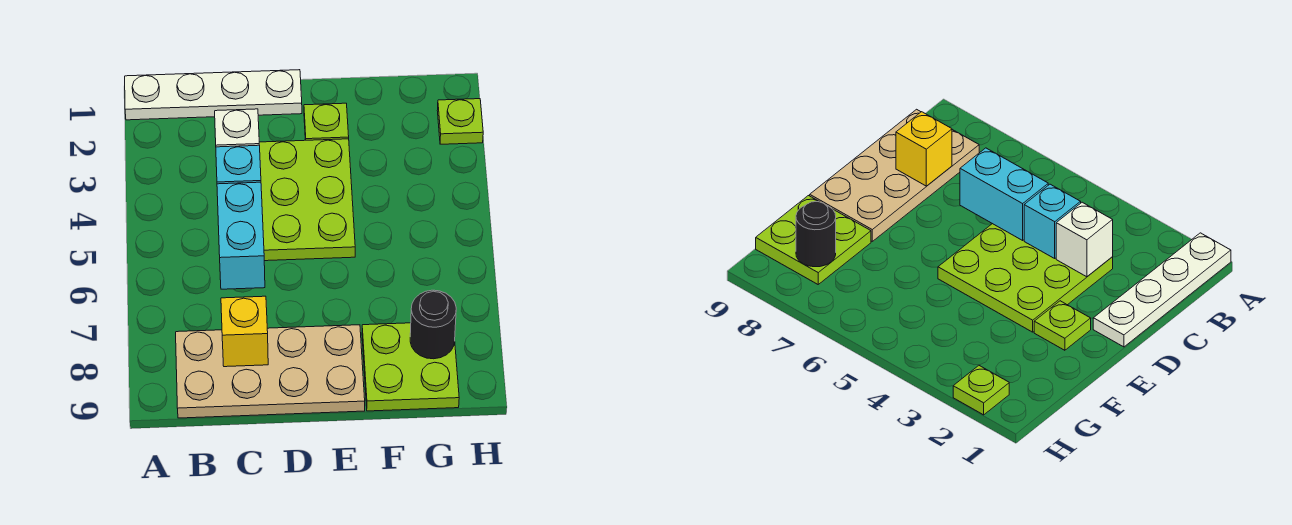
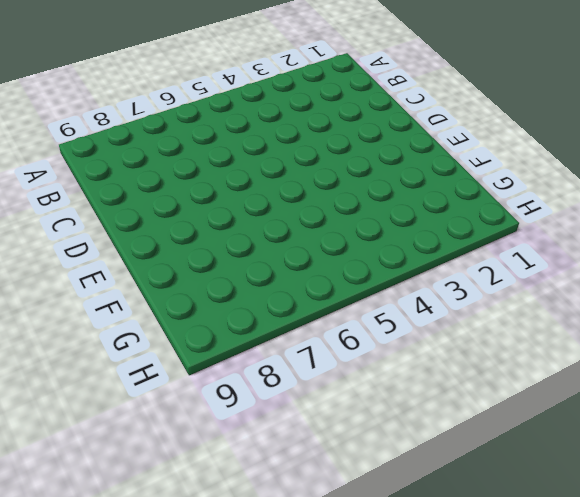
none -> white 1x4 plate [125,70,302,120]
none -> tan 2x4 plate [176,325,365,418]

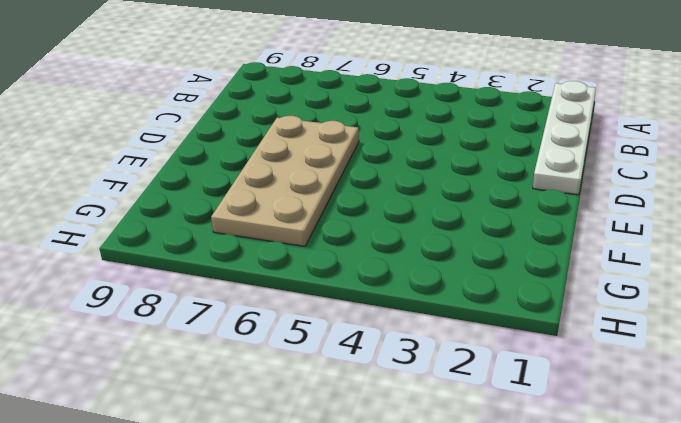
tan 2x4 plate [211,116,359,246] -> tan 2x4 plate moved to [176,325,365,418]
none -> lime 3x3 plate [259,139,355,261]
none -> lime 1x1 plate [304,103,349,140]

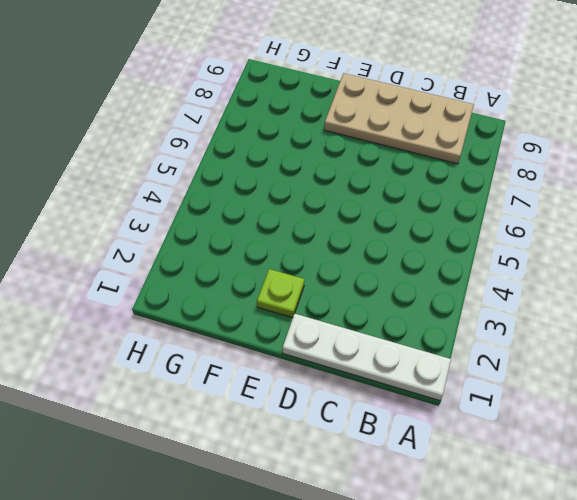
none -> lime 3x3 plate [259,139,355,261]
none -> lime 2x2 plate [362,323,459,411]

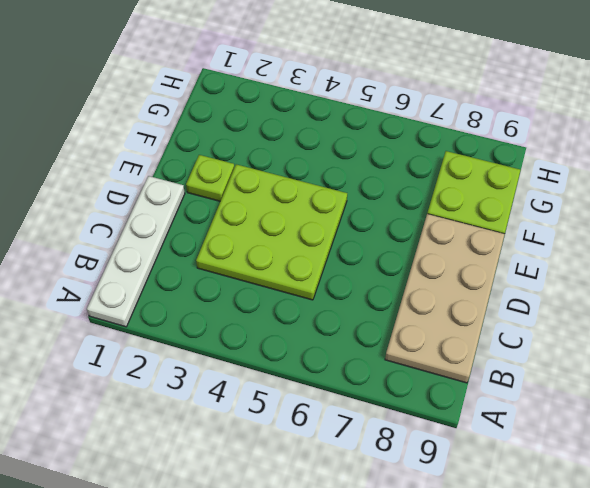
none -> lime 1x1 plate [437,99,483,144]
none -> white 1x1 brick [215,109,259,147]

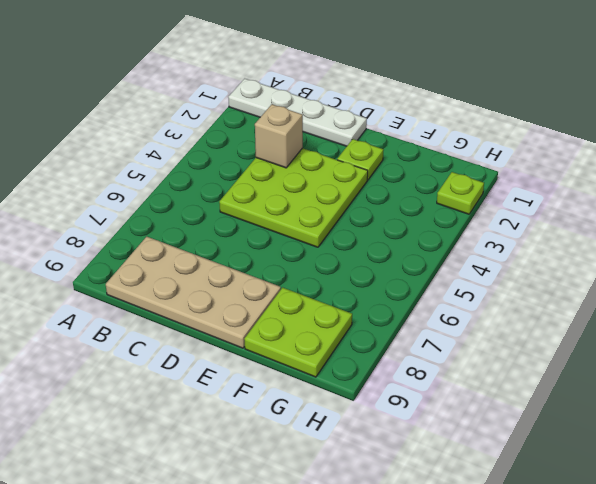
tan 1x1 brick [255,104,303,168] -> white 1x1 brick [215,109,259,147]
none -> cyan 1x1 brick [216,145,261,184]
none -> cyan 1x2 brick [217,182,265,289]

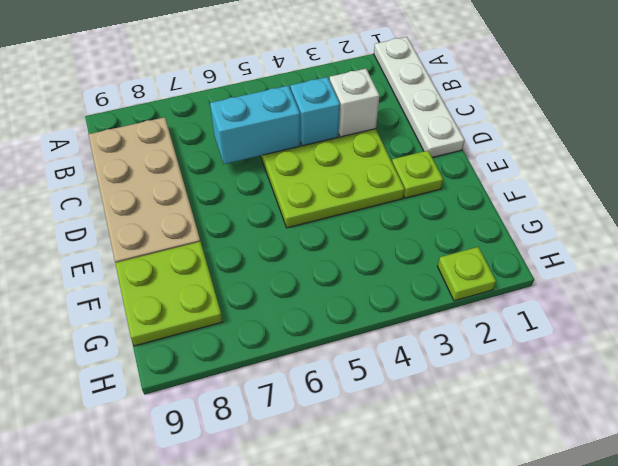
none -> yellow 1x1 brick [221,296,268,367]
none -> black 1x1 round brick [410,290,456,359]

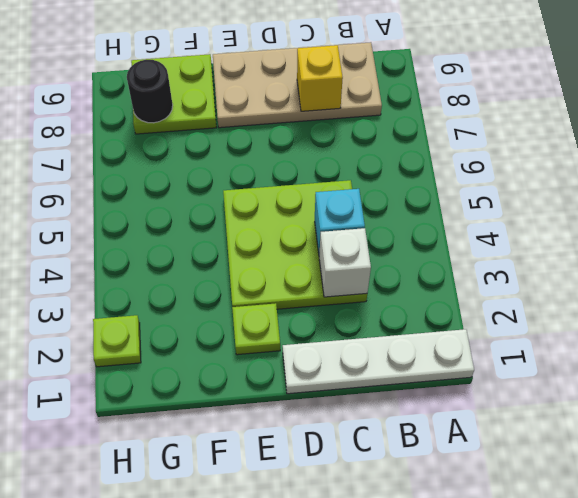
none -> cyan 1x2 brick [217,182,265,289]

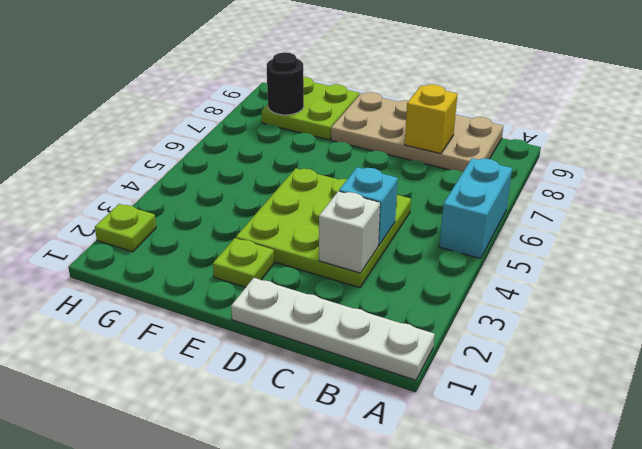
cyan 1x2 brick [439,158,512,259] -> cyan 1x2 brick moved to [217,182,265,289]

